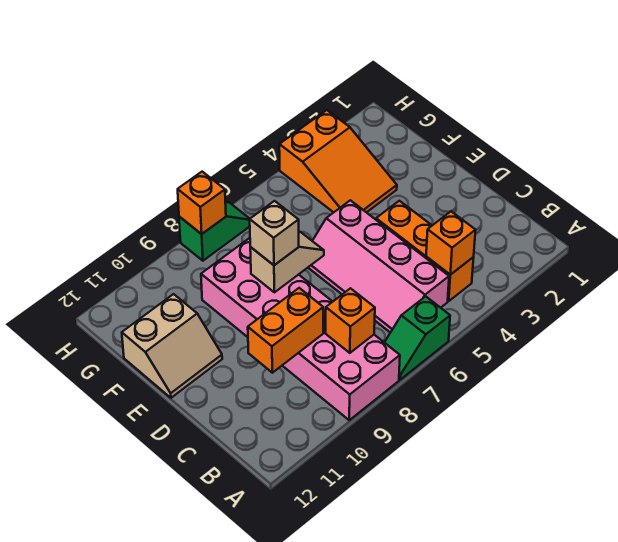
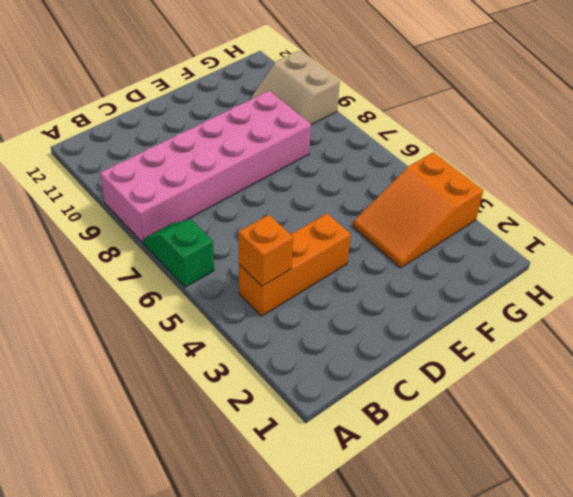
tan 2x2 slope [251,51,340,125] -> tan 2x2 slope moved to [122,294,222,398]
none -> pink 2x4 slope [308,200,449,333]
none -> green 1x2 slope [179,202,250,261]
none -> orange 1x1 brick [326,288,375,353]

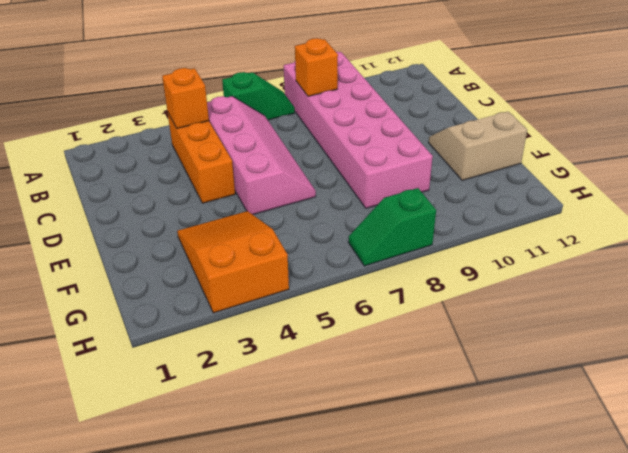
none -> orange 1x2 brick [248,288,323,373]
none -> tan 1x2 slope [250,232,324,292]
none -> orange 1x1 brick [178,172,226,234]

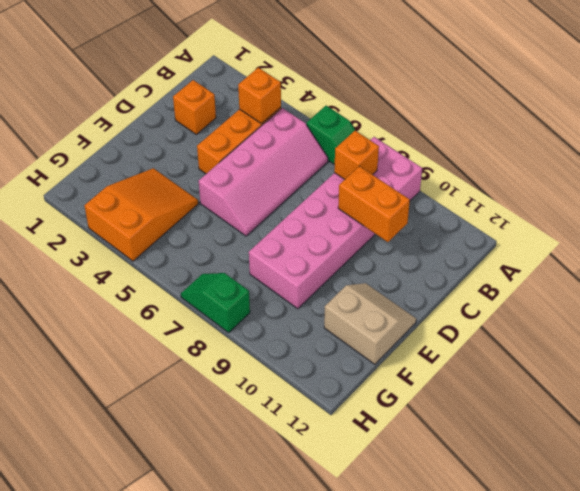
orange 1x1 brick [173,80,216,134] -> orange 1x1 brick moved to [178,172,226,234]
none -> tan 1x2 slope [250,232,324,292]
none -> tan 1x1 brick [250,201,299,265]

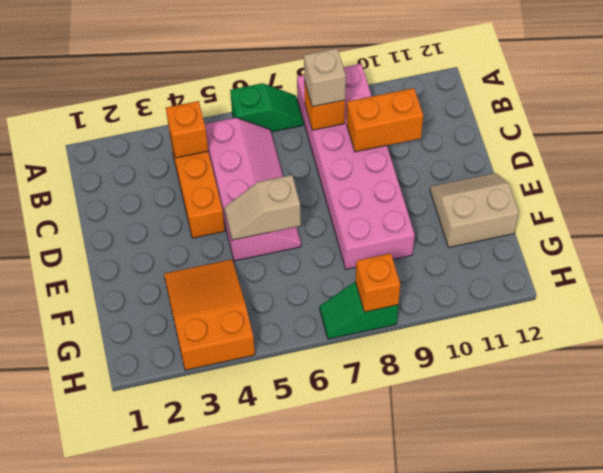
tan 1x1 brick [304,48,346,107] -> tan 1x1 brick moved to [250,201,299,265]
tan 1x2 slope [224,175,301,240] -> tan 1x2 slope moved to [250,232,324,292]

